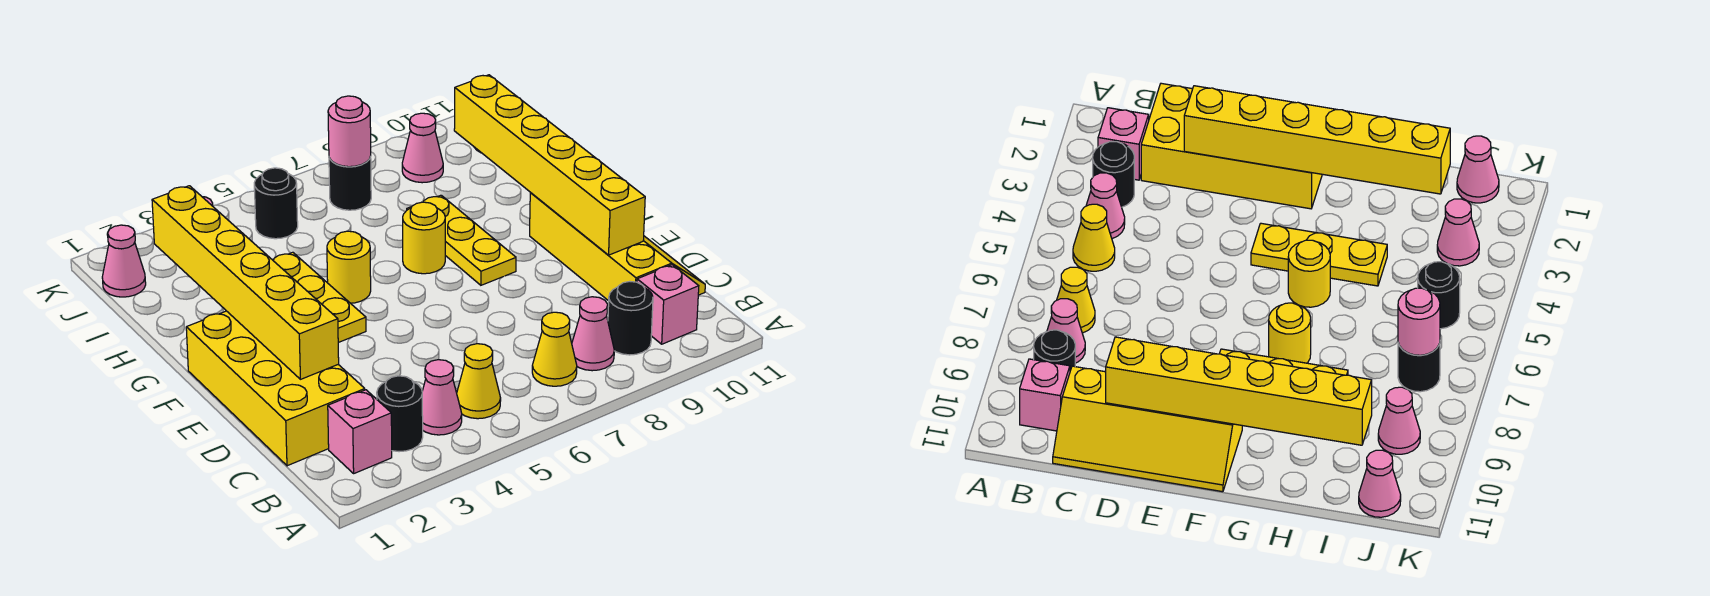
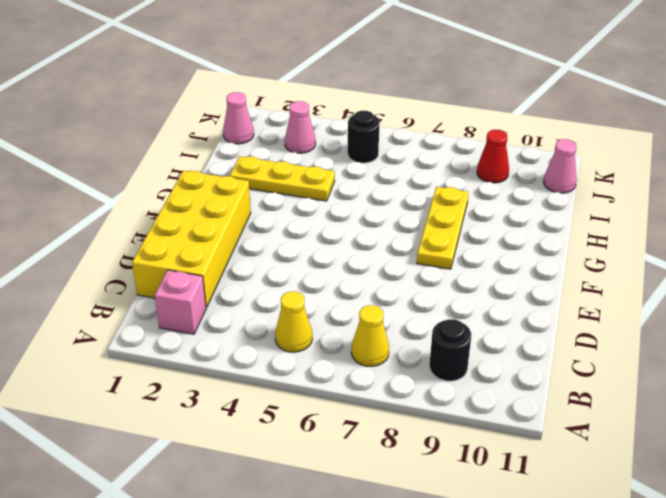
yellow 1x3 plate [230,156,335,201] -> yellow 1x3 plate turned to [273,252,366,343]
red 1x1 cone [477,130,509,183] -> pink 1x1 cone [402,113,443,183]
none -> black 1x1 round brick [377,376,423,452]
none -> pink 1x1 cone [422,360,462,435]
none -> pink 1x1 cone [572,297,614,371]

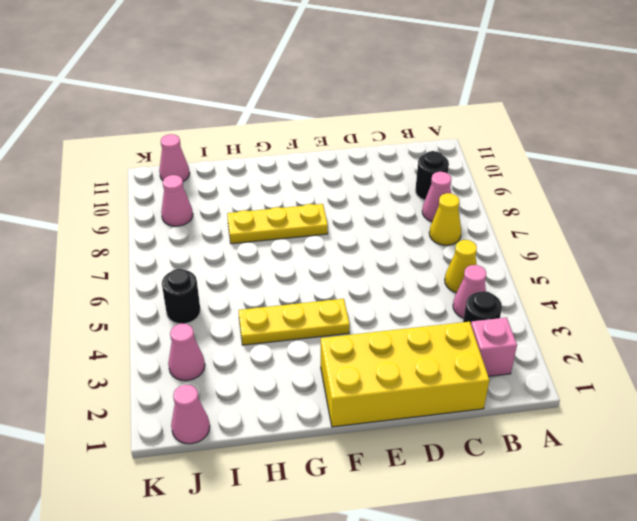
none -> pink 1x1 brick [637,265,699,344]
none -> yellow 2x4 slope [530,193,705,301]
none -> yellow 1x1 round brick [327,231,371,303]

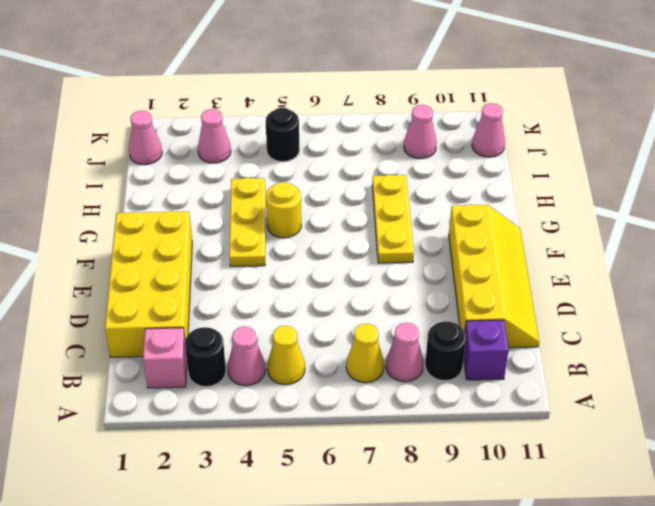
purple 1x1 brick [464,320,509,380] -> pink 1x1 brick [637,265,699,344]
none -> yellow 1x1 round brick [403,202,445,274]
none -> black 1x1 round brick [329,157,371,210]
none -> yellow 1x6 brick [152,186,339,379]

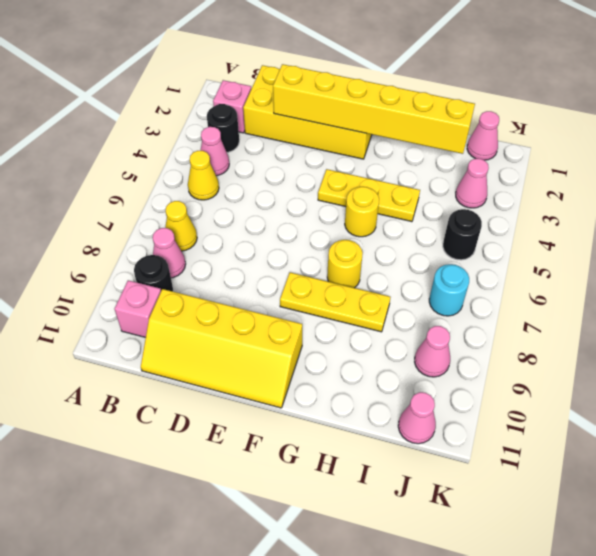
cyan 1x1 round brick [429,264,469,316] -> black 1x1 round brick [329,157,371,210]
none -> yellow 1x6 brick [454,75,645,255]
none -> pink 1x1 round brick [328,96,371,167]

